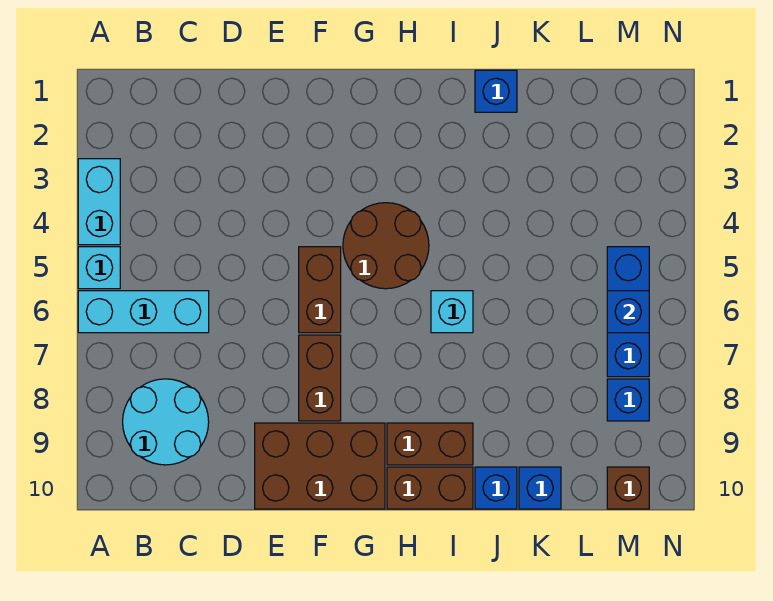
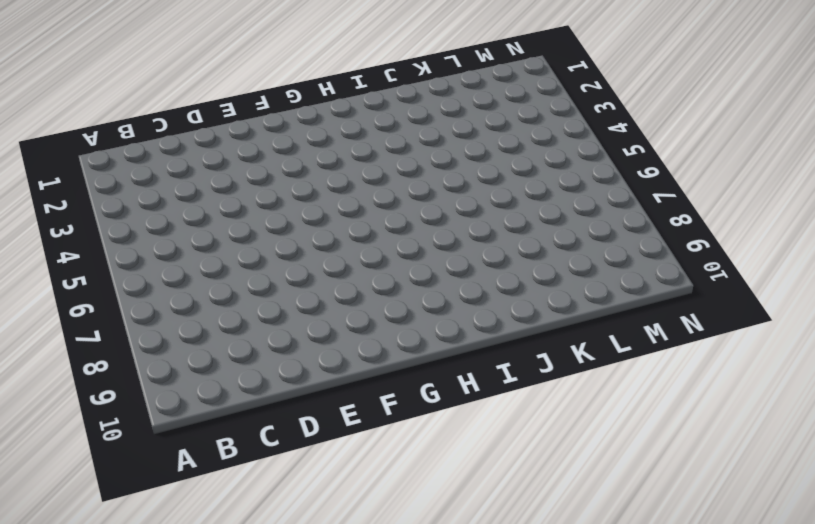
none -> cyan 1x2 brick [78,159,120,245]
none -> cyan 1x1 brick [78,247,120,289]
none -> cyan 1x3 brick [78,291,209,333]

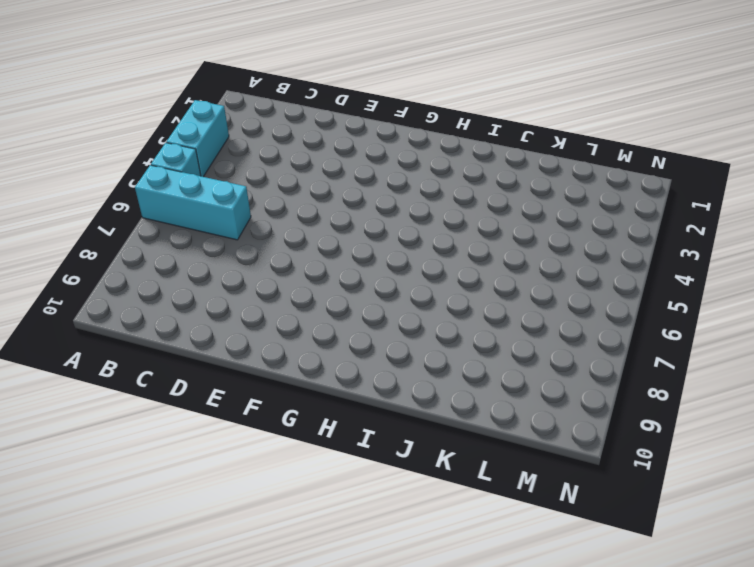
none -> cyan 2x2 round brick [123,379,209,465]
none -> brown 2x3 brick [255,423,385,509]
none -> brown 1x2 brick [299,247,341,333]

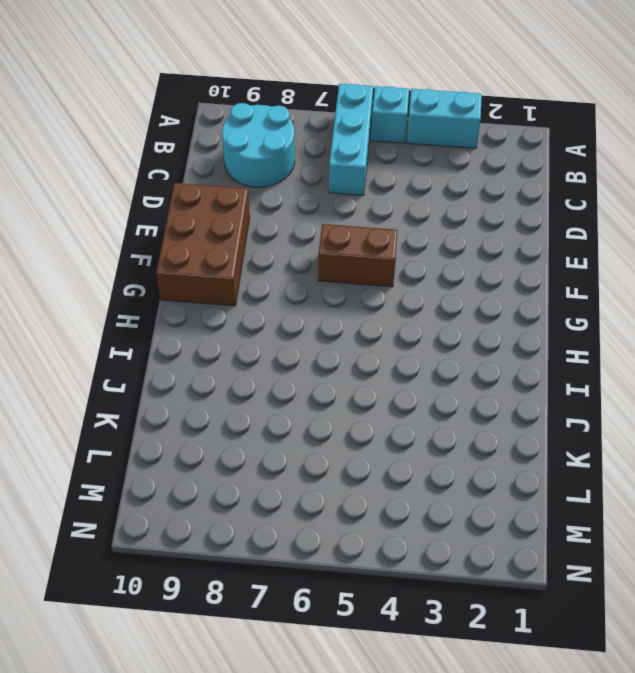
none -> brown 1x2 brick [299,335,341,421]
none -> brown 2x2 round brick [343,203,429,289]
none -> brown 1x2 brick [387,423,473,465]

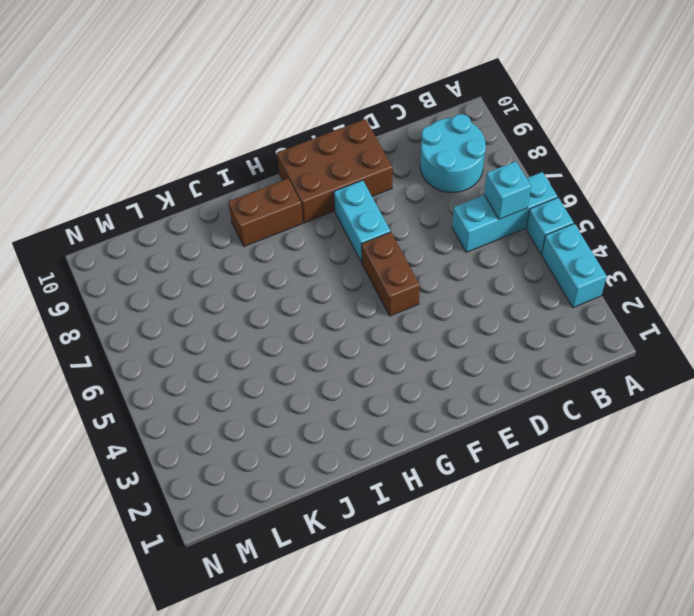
cyan 1x1 brick [484,161,531,219] -> cyan 1x1 brick moved to [431,291,473,333]
cyan 1x2 brick [334,180,390,263] -> brown 1x2 brick [299,335,341,421]
none -> brown 2x2 round brick [343,203,429,289]
none -> brown 1x2 brick [387,467,473,509]
none -> blue 1x1 brick [475,70,517,112]

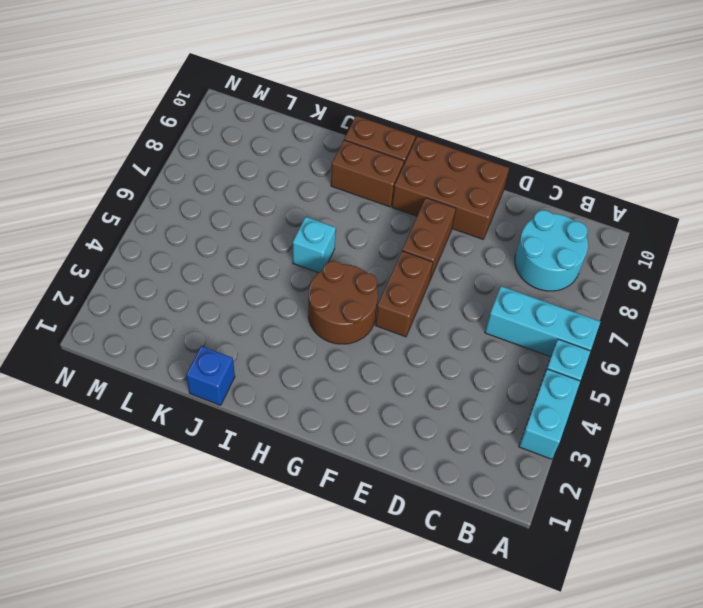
none -> blue 1x1 brick [475,467,517,509]
none -> blue 1x1 brick [519,467,561,509]
none -> blue 1x3 brick [607,247,649,377]

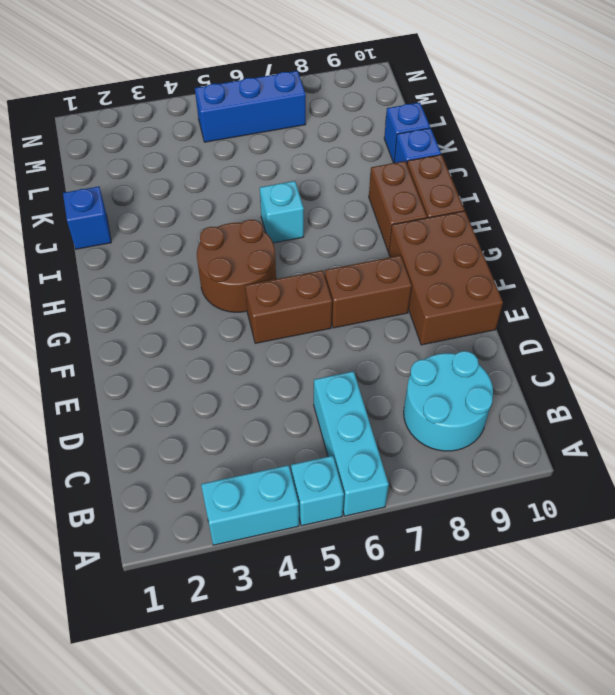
none -> blue 1x1 brick [607,379,649,421]
none -> brown 1x1 brick [607,467,649,509]
none -> blue 1x1 brick [607,291,649,333]

